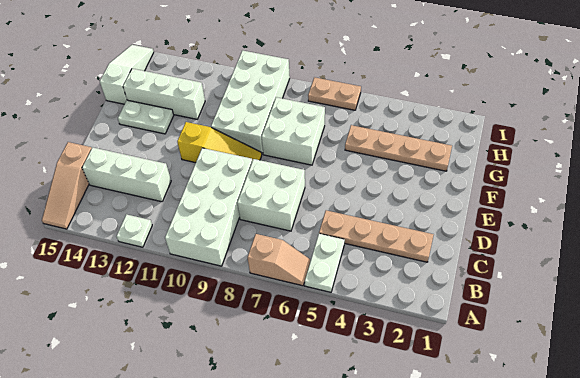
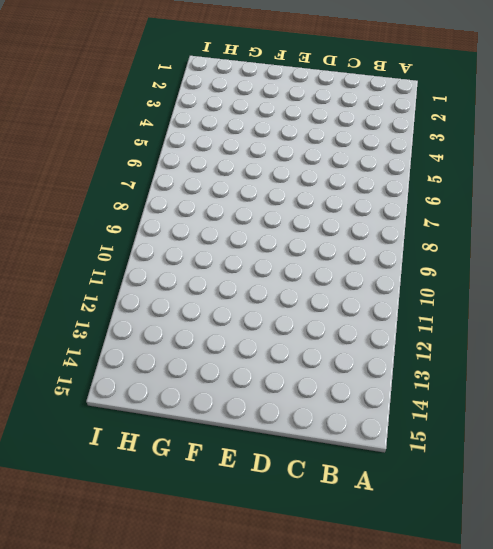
none -> white 1x2 plate [305,234,345,292]
none -> tan 1x2 slope [247,234,310,286]
none -> white 2x4 brick [165,148,252,266]

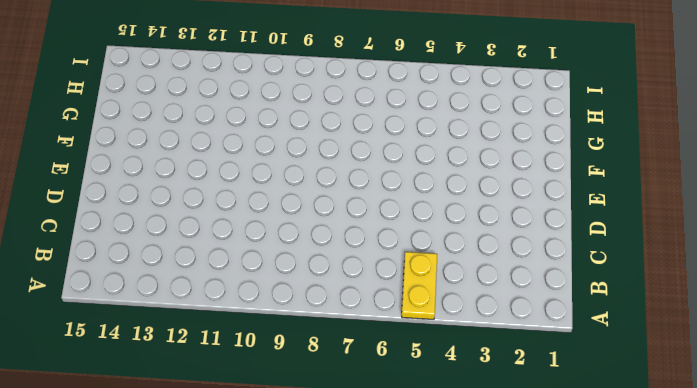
yellow 1x2 plate [402,252,437,319] -> white 1x2 plate [305,234,345,292]
none -> tan 1x2 slope [247,234,310,286]
none -> white 2x4 brick [165,148,252,266]
none -> white 1x1 plate [117,214,152,247]

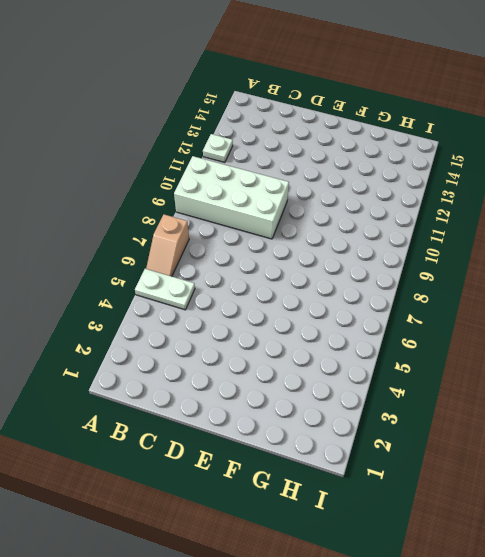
none -> tan 1x3 slope [42,142,92,229]
none -> tan 1x4 plate [319,210,434,262]
none -> white 2x2 brick [237,159,305,231]

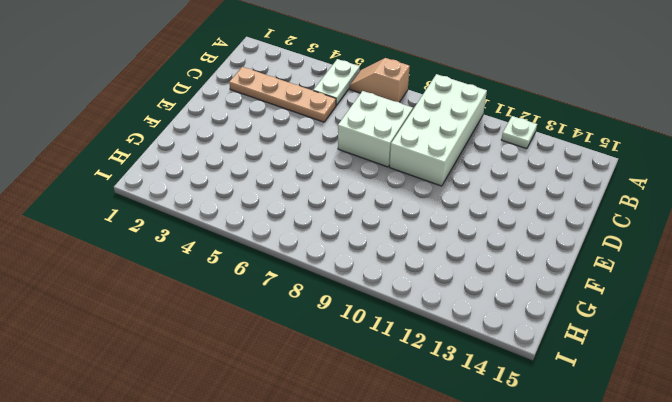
none -> tan 1x3 slope [42,142,92,229]
none -> white 1x3 brick [82,147,171,202]
none -> yellow 1x3 slope [177,122,262,163]

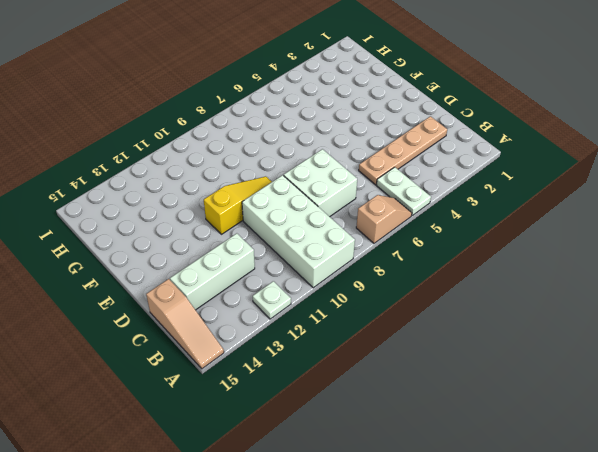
none -> white 2x2 brick [262,97,325,165]
none -> white 2x4 brick [211,51,290,154]
none -> white 1x2 plate [118,100,174,134]

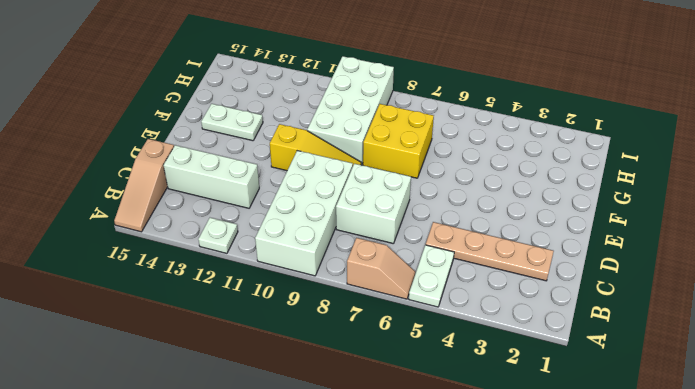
yellow 2x2 brick [363,104,434,178] -> white 2x2 brick [262,97,325,165]
none -> tan 1x4 plate [345,125,452,171]
none -> white 1x3 brick [123,69,205,119]
none -> white 1x3 slope [100,45,154,104]

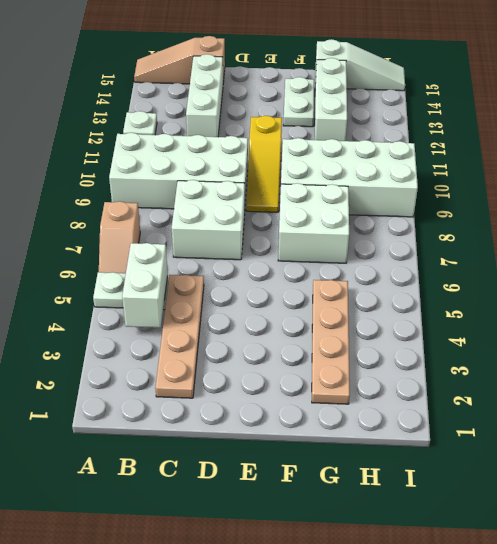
white 1x2 brick [122,243,168,328] -> none
none -> tan 1x2 plate [308,77,361,110]

